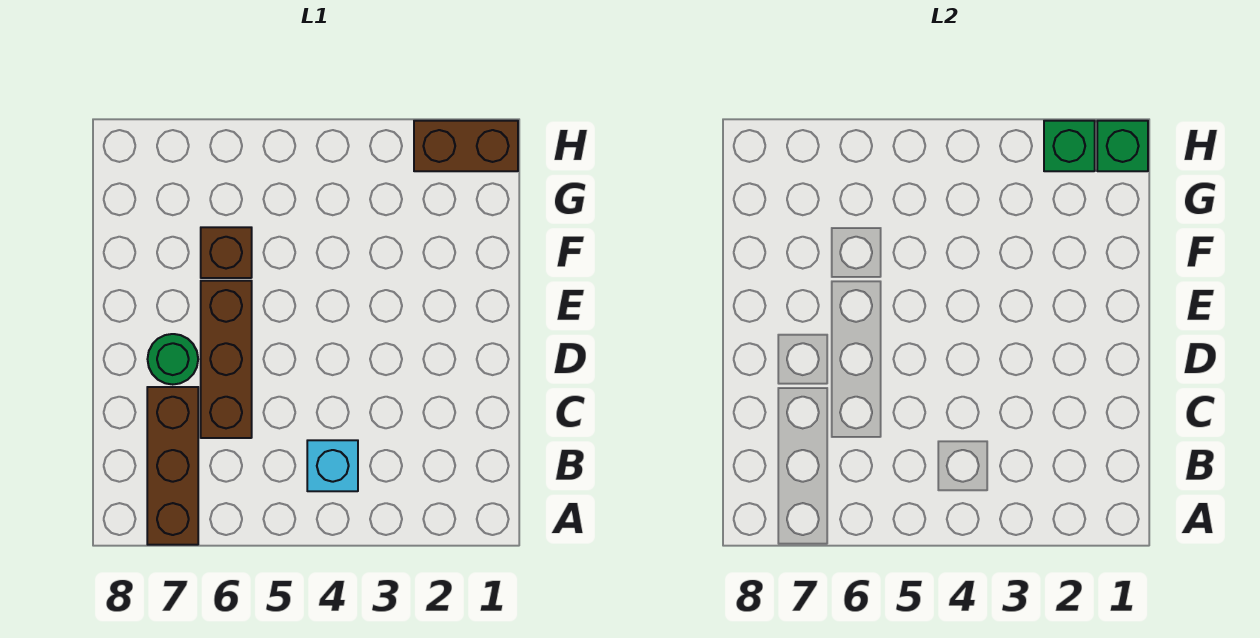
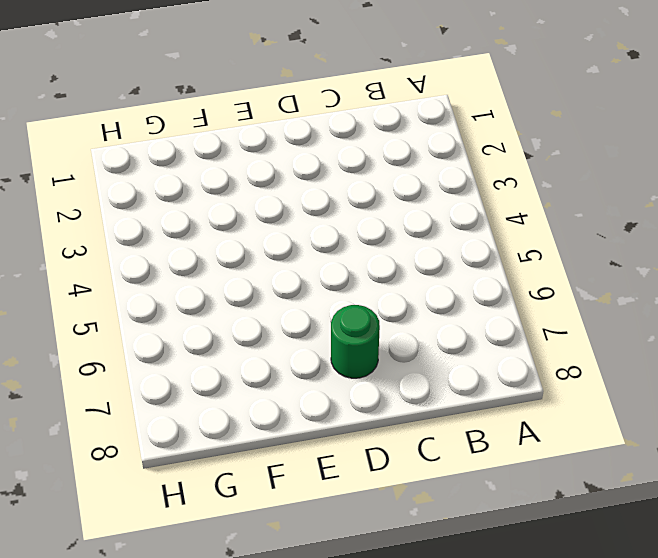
none -> brown 1x3 brick [147,387,198,545]
none -> cyan 1x1 brick [307,440,358,491]

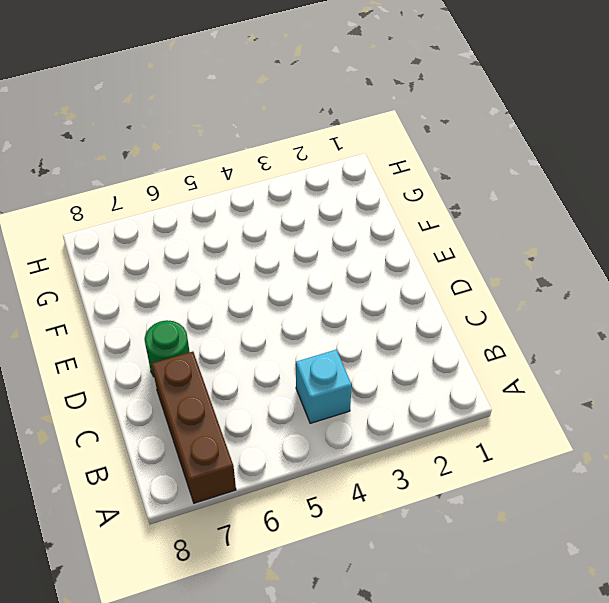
none -> brown 1x3 brick [201,281,252,438]
none -> brown 1x1 brick [201,227,252,278]

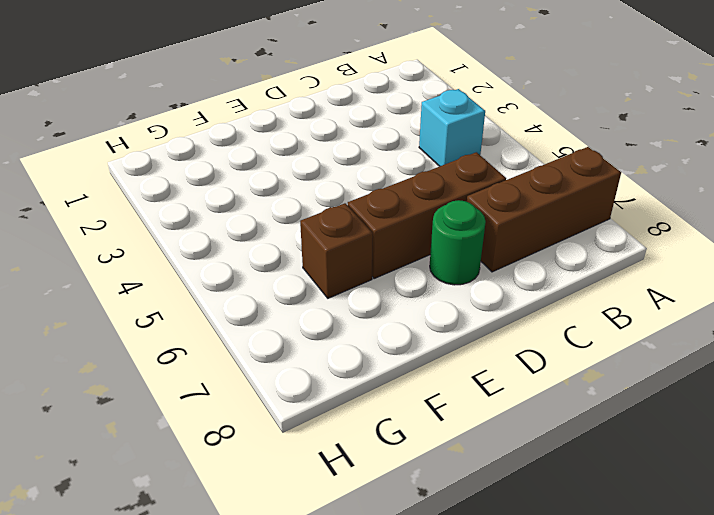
none -> brown 1x2 brick [414,121,518,171]
none -> green 1x1 brick [1097,121,1148,171]

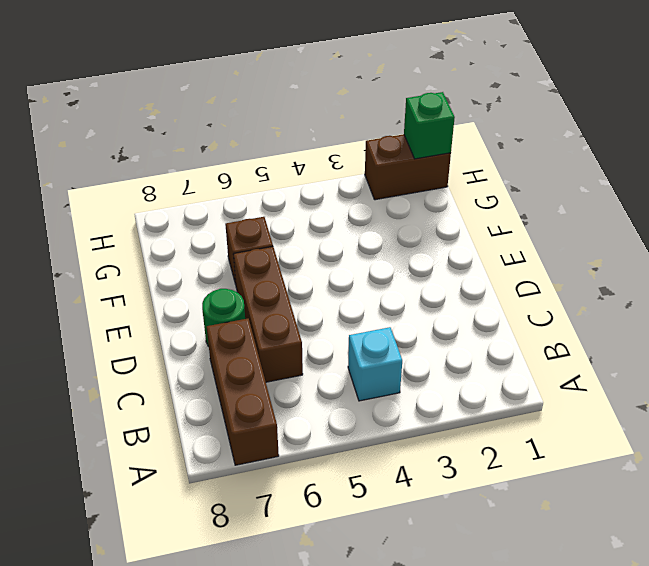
none -> green 1x1 brick [1044,121,1095,171]

